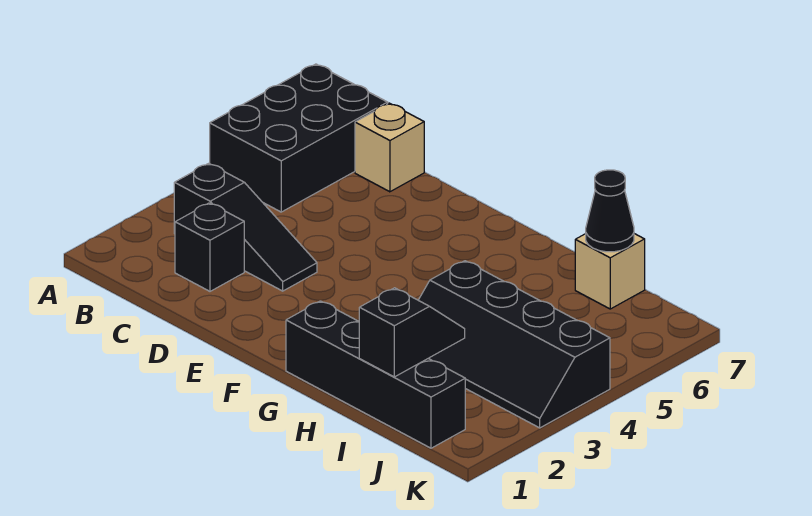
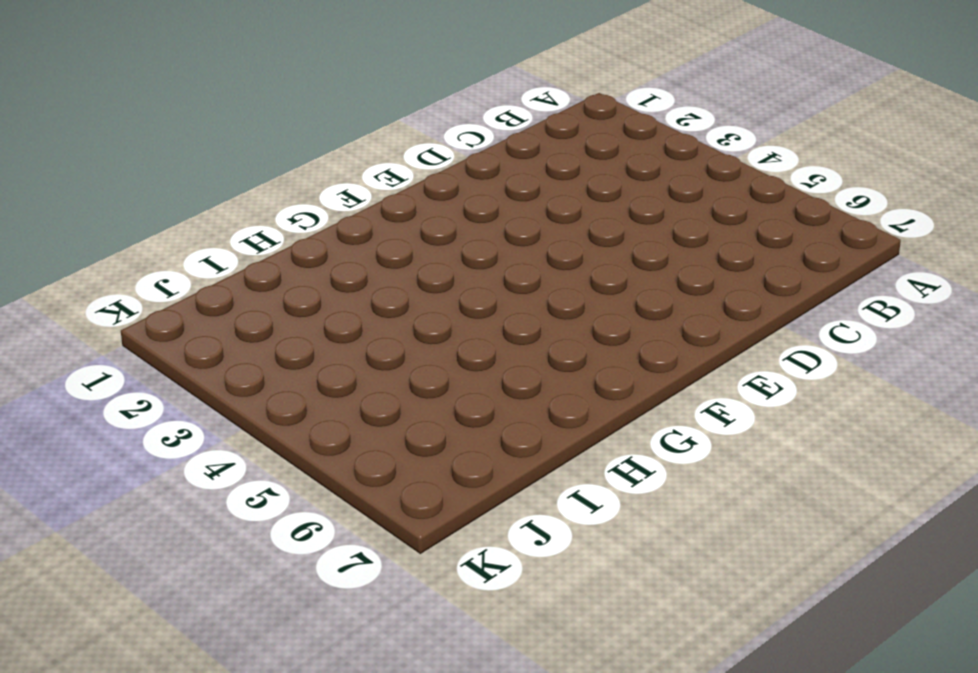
none -> black 2x3 brick [210,64,388,212]
none -> black 1x3 slope [174,163,317,291]

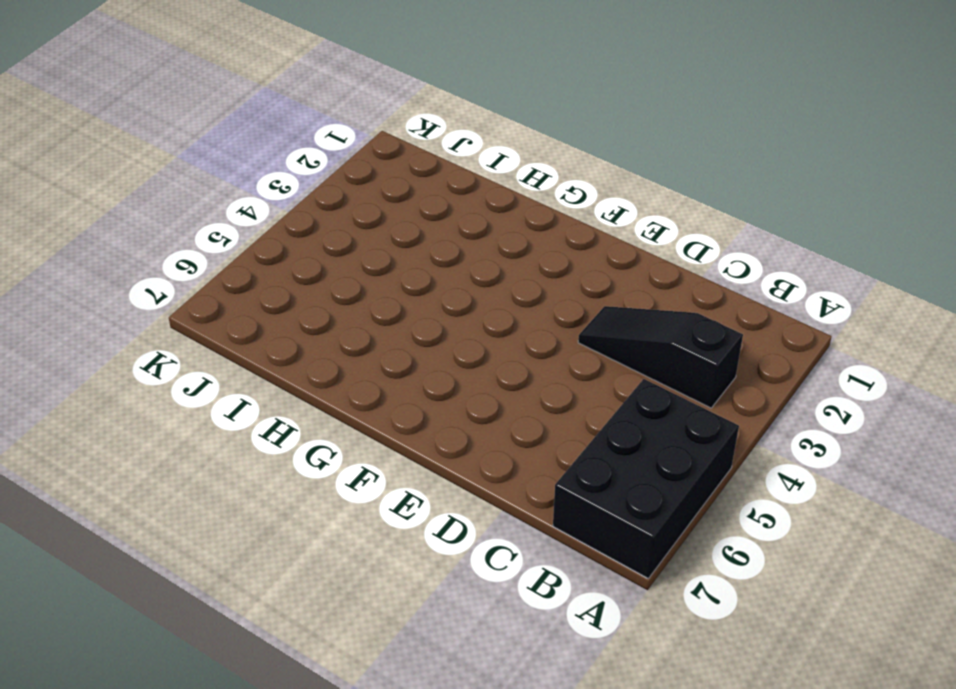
none -> black 1x1 brick [175,203,244,291]
none -> tan 1x1 brick [355,103,424,192]

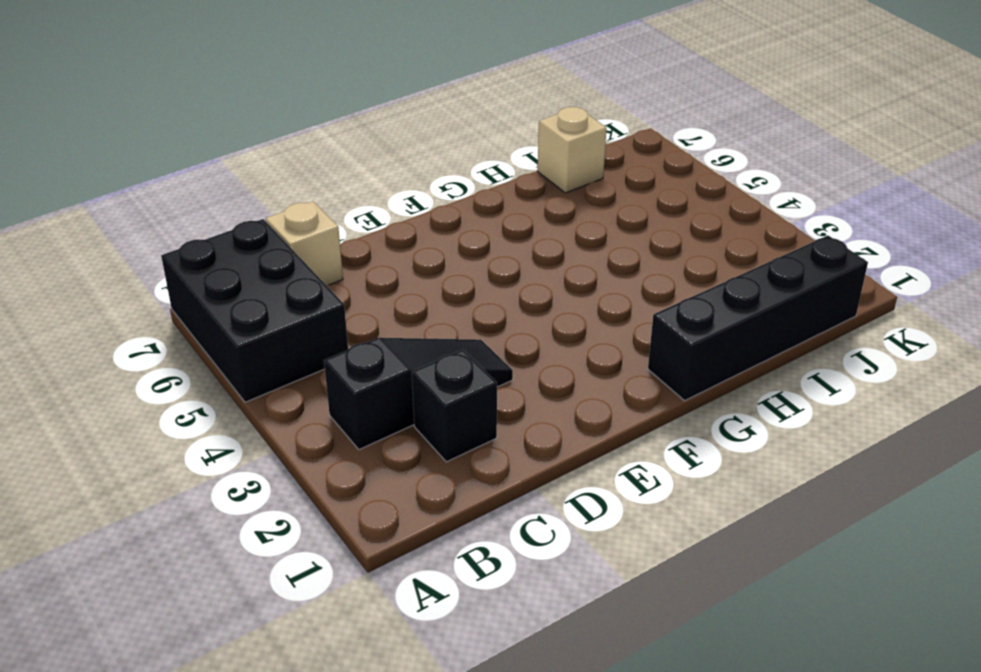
none -> black 2x4 slope [418,261,610,428]
none -> black 1x2 slope [359,288,465,377]

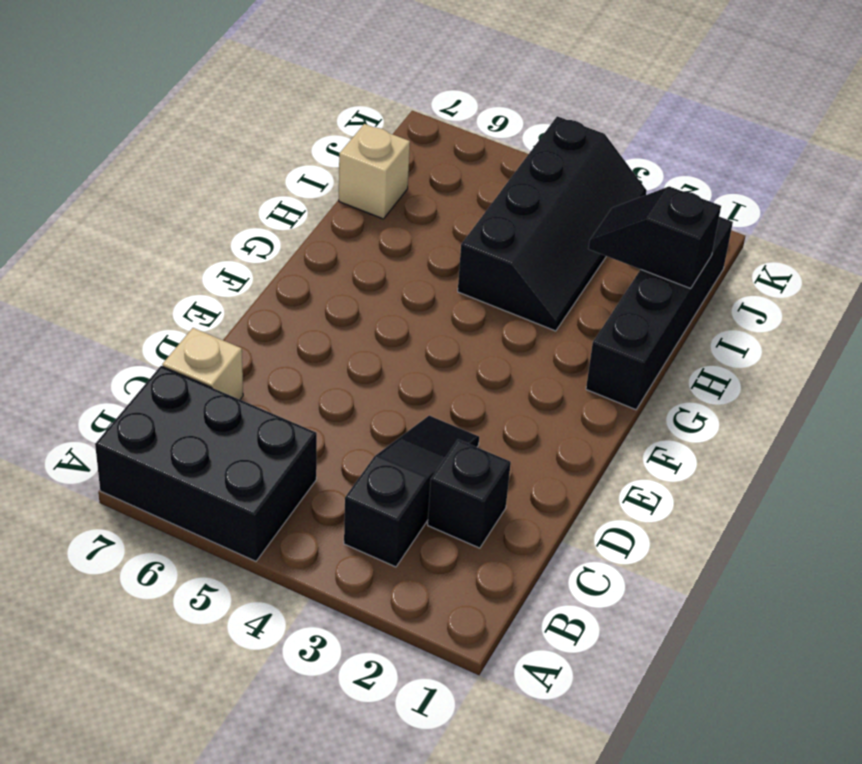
none -> black 1x1 cone [586,170,634,252]

